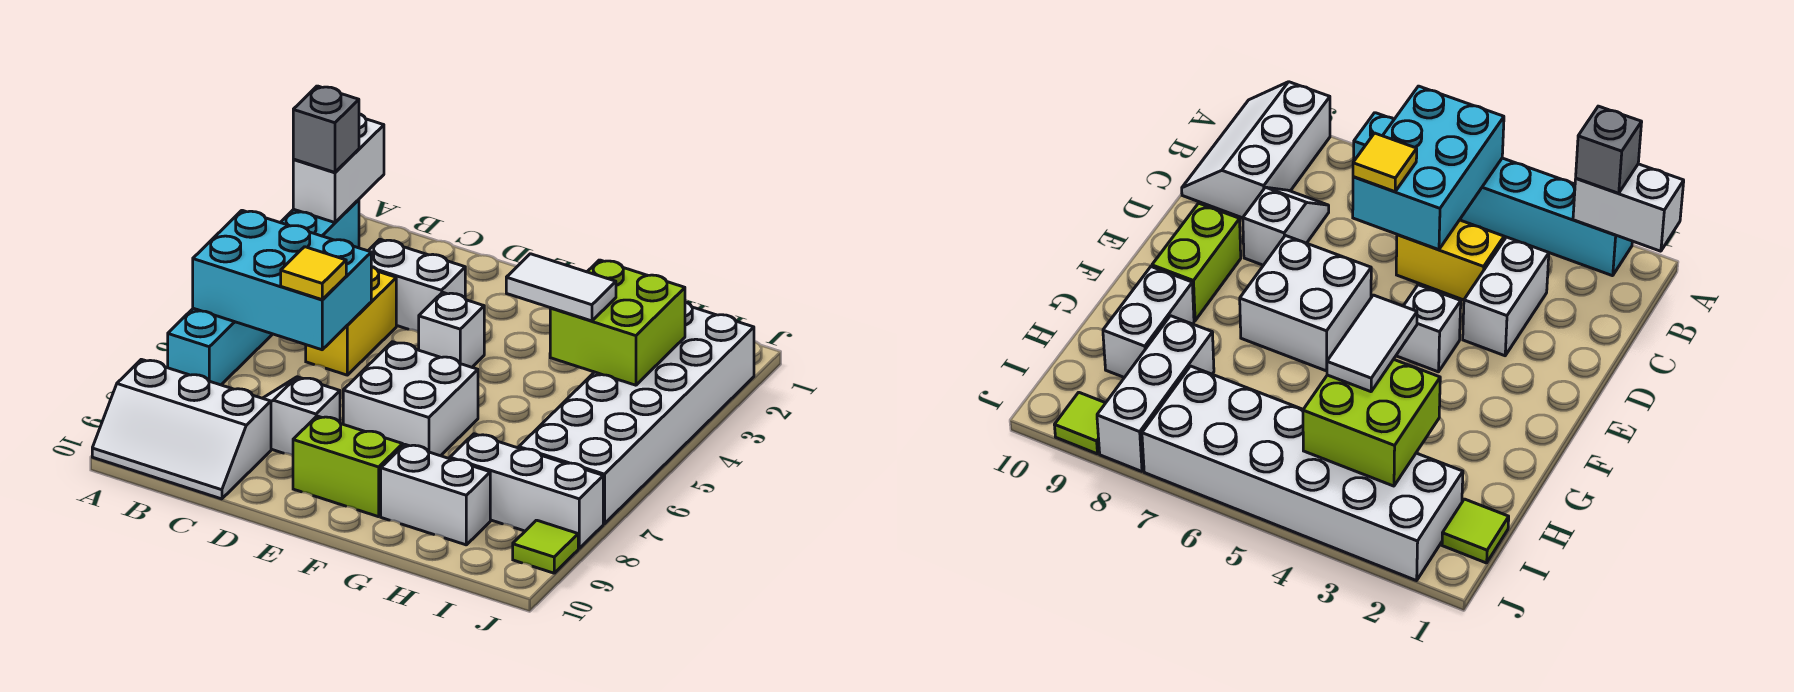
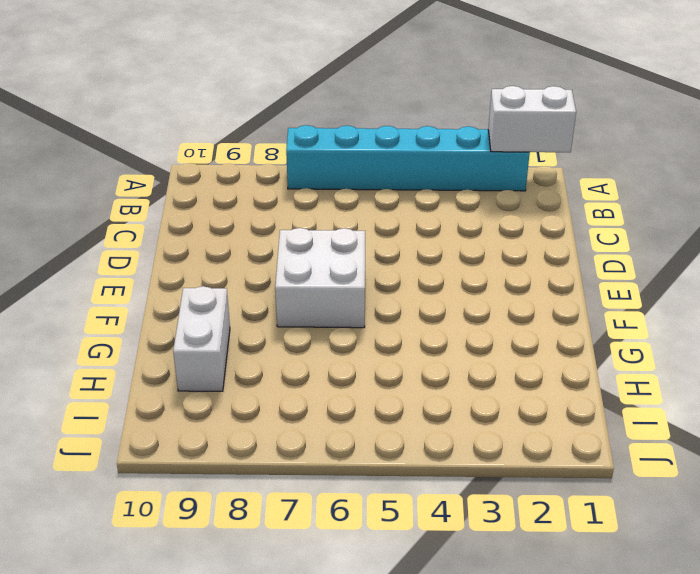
none -> white 2x3 slope [92,359,271,499]
none -> white 1x2 brick [368,239,465,332]
none -> yellow 1x2 brick [306,266,396,375]

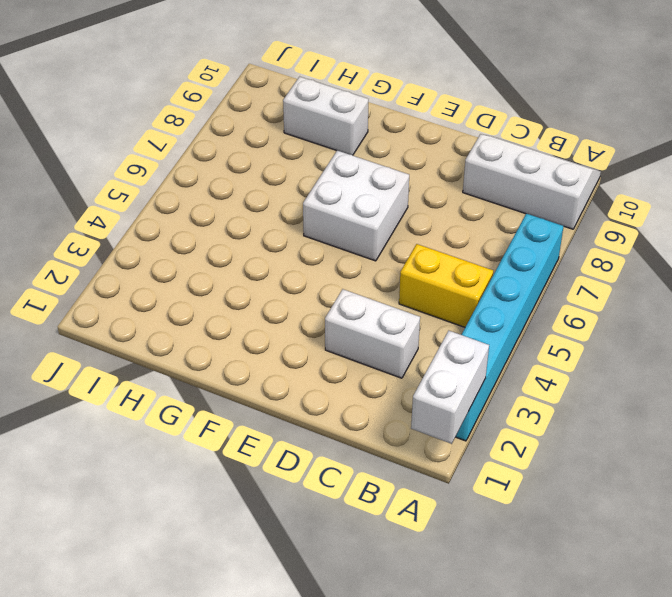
yellow 1x2 brick [399,244,493,327] -> yellow 1x2 brick turned to [306,266,396,375]
none -> white 1x2 slope [263,377,340,456]
none -> white 1x1 brick [419,292,484,367]
none -> lime 1x2 brick [293,416,403,517]

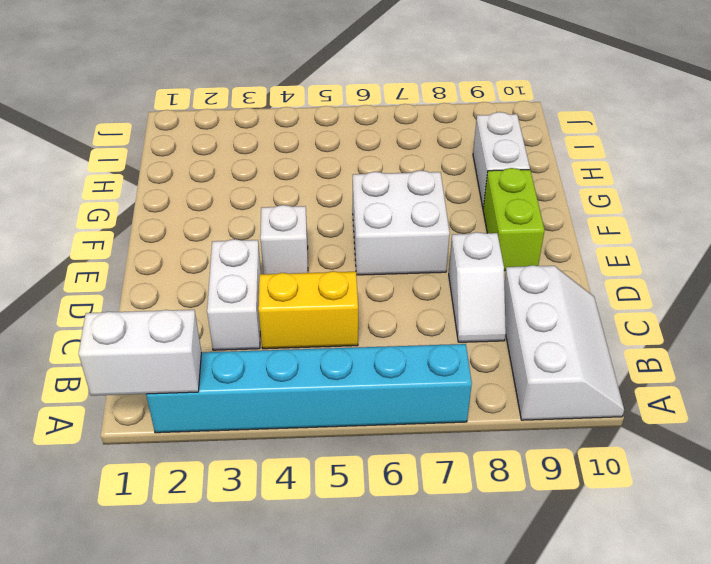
none -> white 1x3 brick [450,434,603,548]
none -> lime 1x1 tile [1442,499,1509,563]
none -> white 2x6 brick [519,302,754,524]

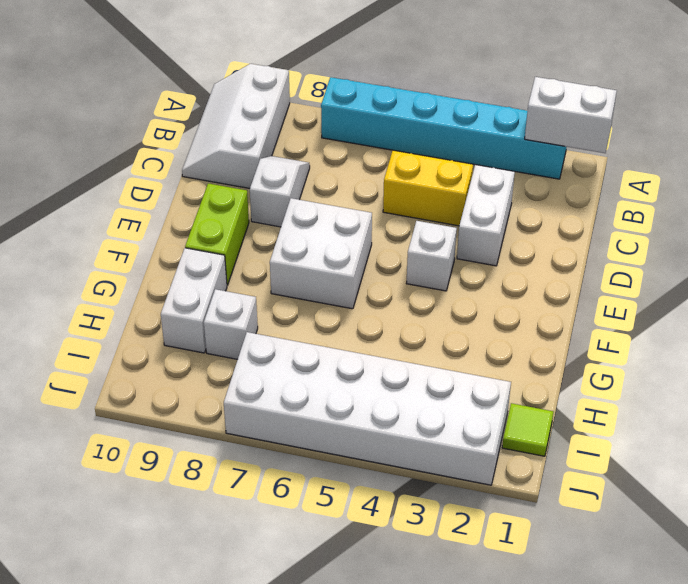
white 1x1 brick [204,289,258,359] -> white 1x3 brick [450,434,603,548]
none -> lime 1x1 tile [513,520,578,573]
none -> cyan 2x3 brick [193,210,371,350]
none -> lime 2x2 brick [550,260,685,385]

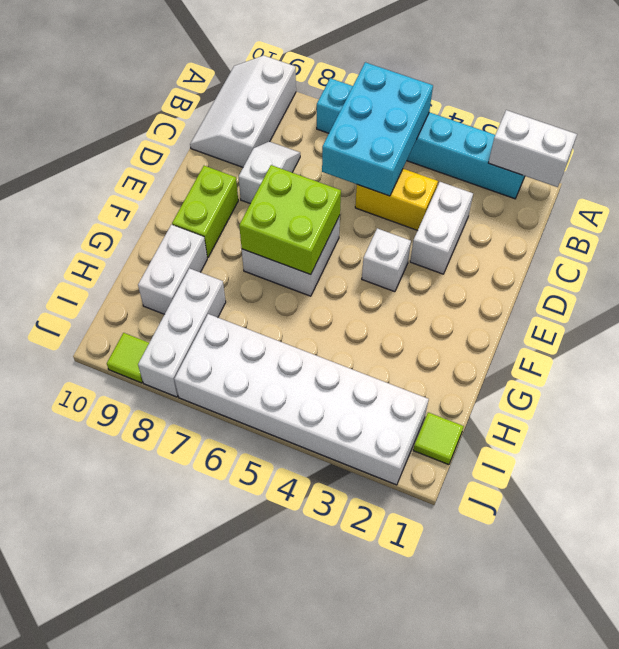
lime 2x2 brick [239,165,341,275] -> lime 2x2 brick moved to [550,260,685,385]
none -> grey 1x1 brick [293,86,359,172]
none -> yellow 1x1 tile [281,247,346,300]
none -> white 1x2 tile [506,254,616,321]

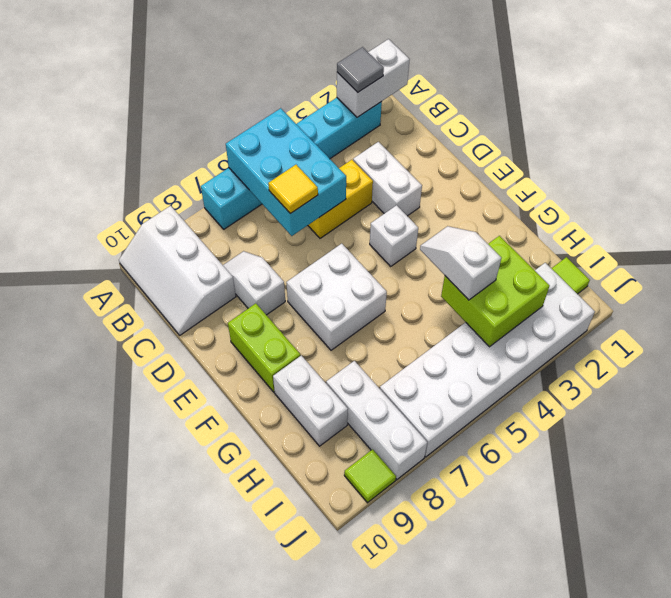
grey 1x1 tile [337,47,384,92] -> grey 1x1 brick [293,86,359,172]
white 1x2 slope [420,226,501,300] -> white 1x2 tile [506,254,616,321]

